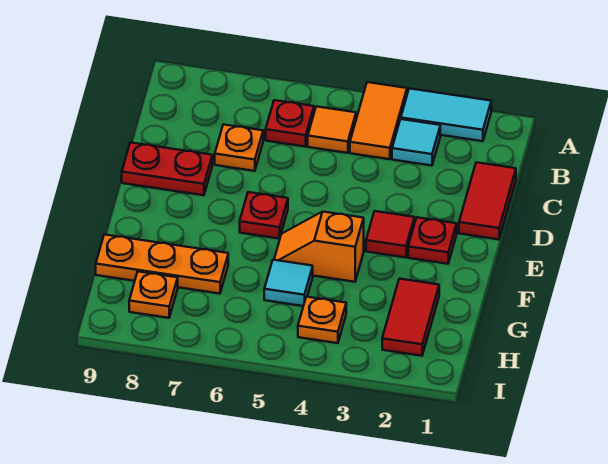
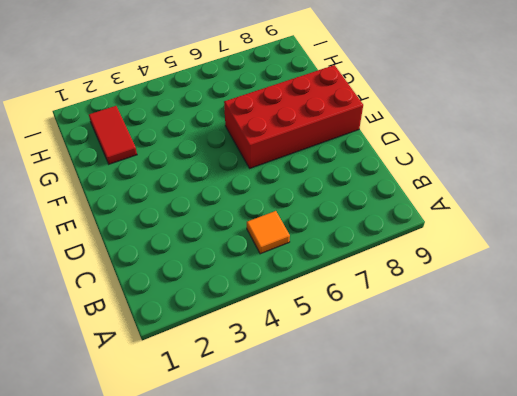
red 2x4 brick [224,65,363,168] -> red 1x1 plate [240,192,288,239]
none -> cyan 1x2 tile [401,88,491,141]
none -> orange 1x2 tile [350,82,407,159]
none -> cyan 1x1 tile [392,119,440,166]

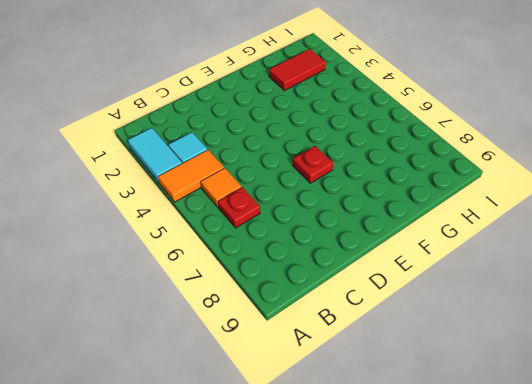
none -> red 1x2 tile [459,162,516,239]
none -> orange 1x1 plate [215,124,263,171]
none -> red 1x2 plate [122,143,212,195]

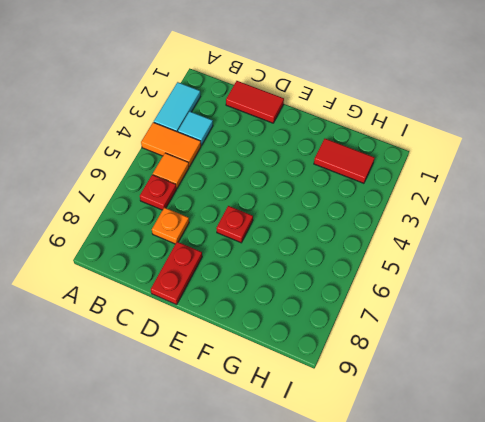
none -> red 1x1 plate [408,217,457,264]
none -> red 1x1 tile [366,211,414,258]
none -> orange 1x2 slope [274,212,364,282]

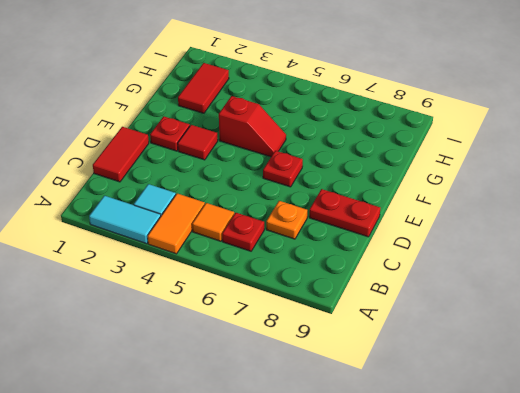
red 1x2 slope [219,96,286,157] -> orange 1x2 slope [274,212,364,282]
none -> cyan 1x1 tile [264,260,313,306]
none -> orange 1x3 plate [96,234,228,294]
none -> orange 1x1 plate [298,297,346,343]

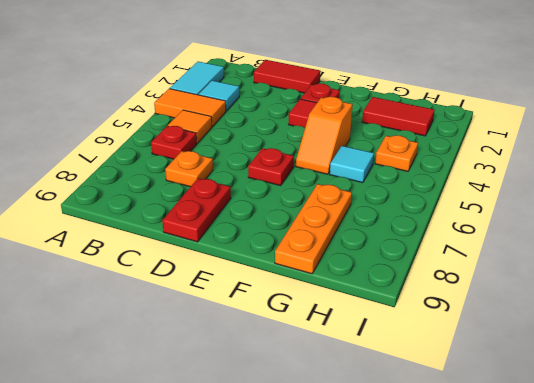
none -> orange 1x1 plate [129,272,178,318]

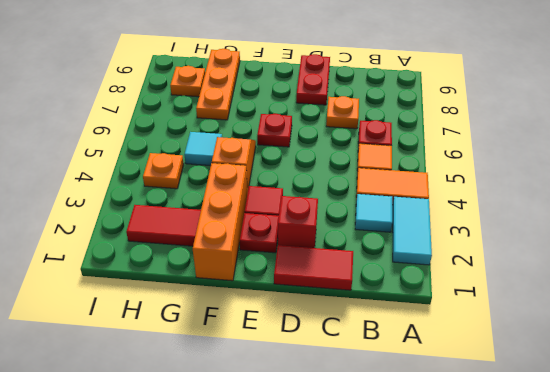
red 1x1 brick [278,196,318,248] -> none
orange 1x3 brick [193,163,247,281] -> none

